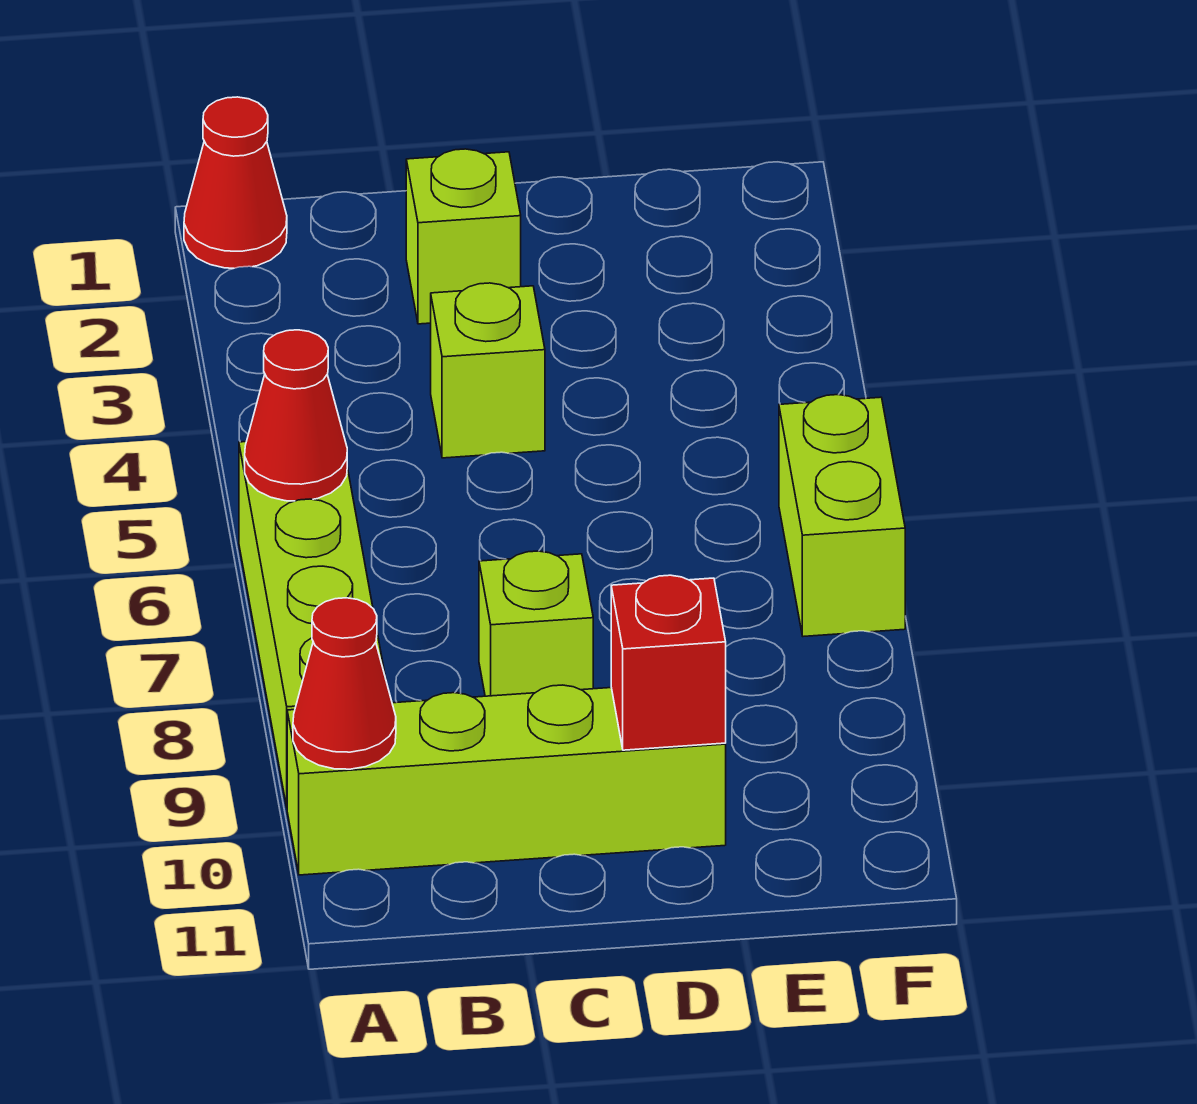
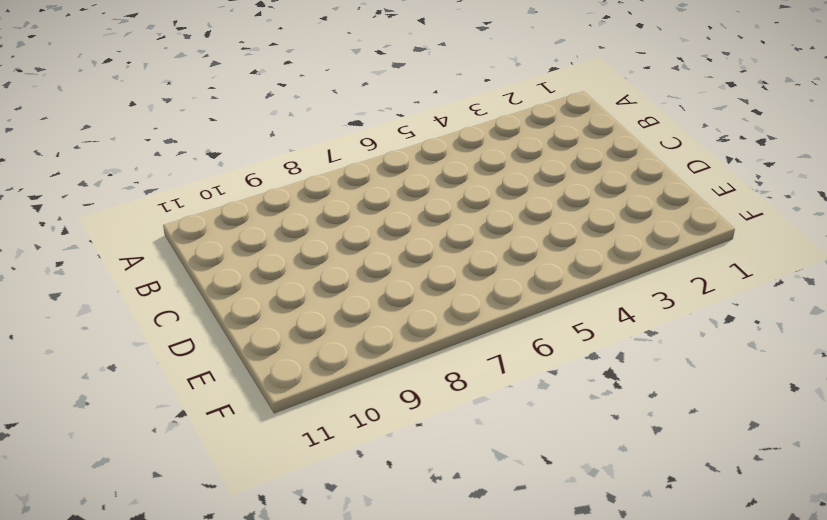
none -> red 1x1 cone [184,97,287,268]
none -> lime 1x4 brick [239,442,385,807]

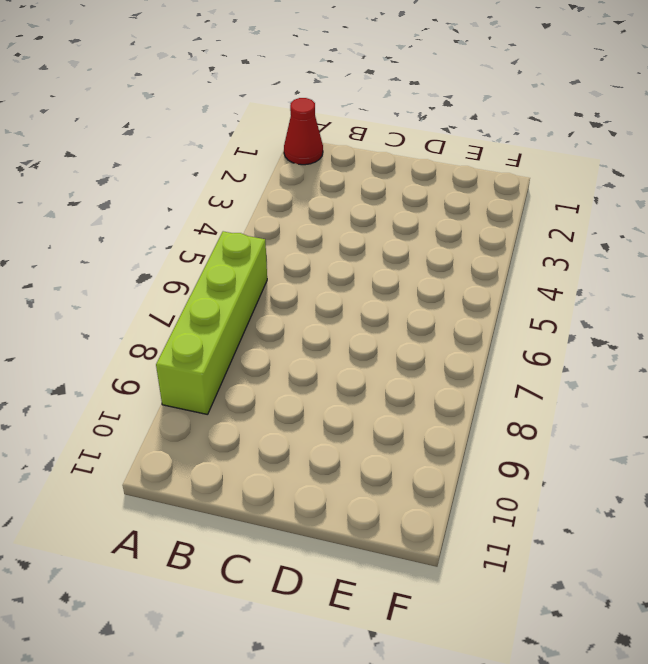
none -> lime 1x4 brick [287,685,726,875]
none -> lime 1x1 brick [406,149,521,324]

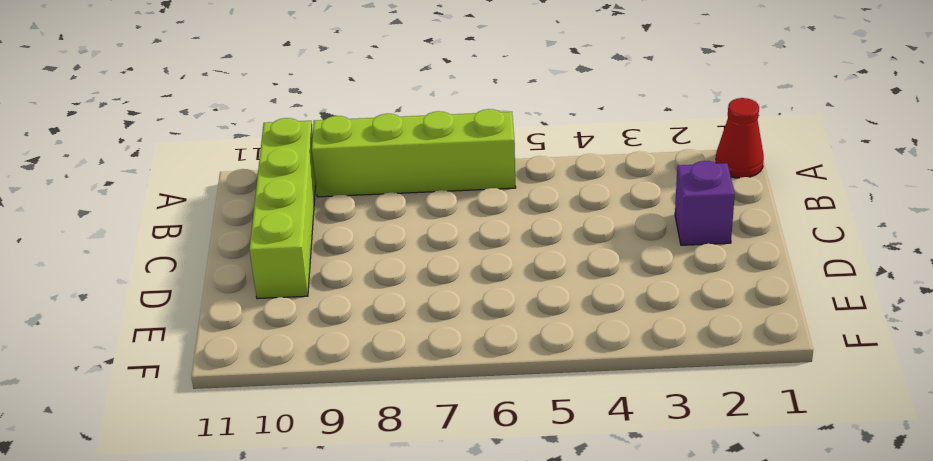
purple 1x1 brick [675,161,735,245] -> lime 1x1 brick [406,149,521,324]
none -> lime 1x1 brick [431,283,545,458]
none -> lime 1x1 brick [479,551,593,696]

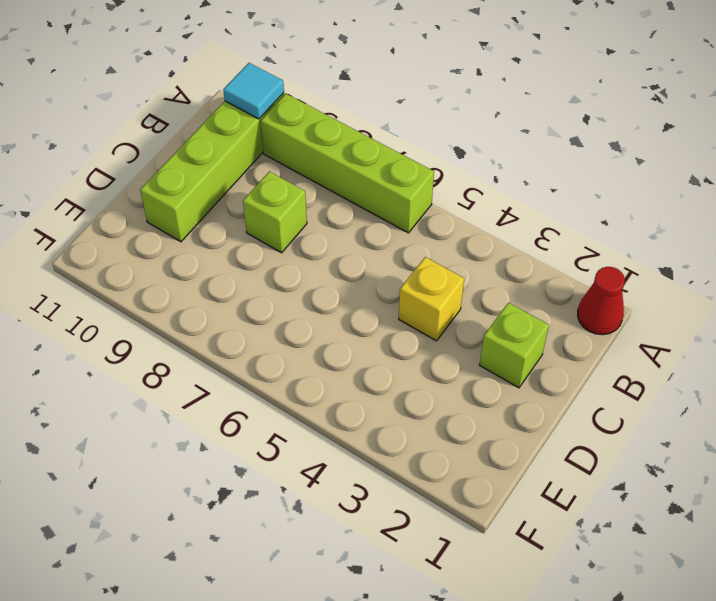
cyan 1x1 tile [223,63,284,119] -> red 1x1 cone [293,598,396,769]
yellow 1x1 brick [399,257,464,341] -> lime 1x1 brick [431,283,545,458]
none -> lime 1x2 brick [779,395,905,636]
none -> red 1x1 cone [245,330,347,501]

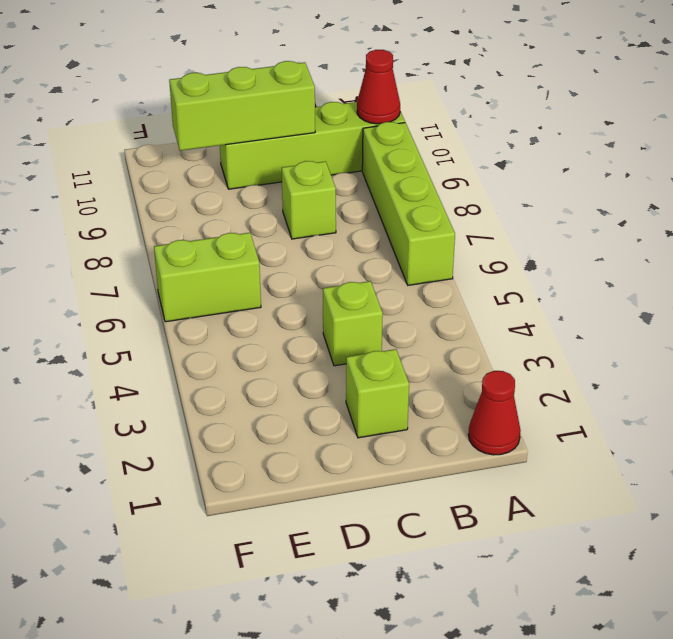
lime 1x3 brick [169,61,315,151] -> red 1x1 brick [611,575,726,750]
lime 1x2 brick [154,233,261,322] -> lime 1x2 brick turned to [779,395,905,636]
none -> red 1x1 cone [245,330,347,501]

